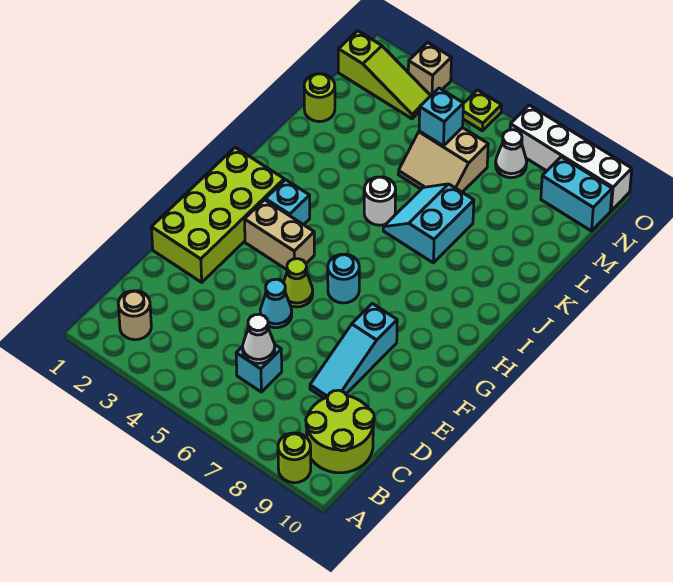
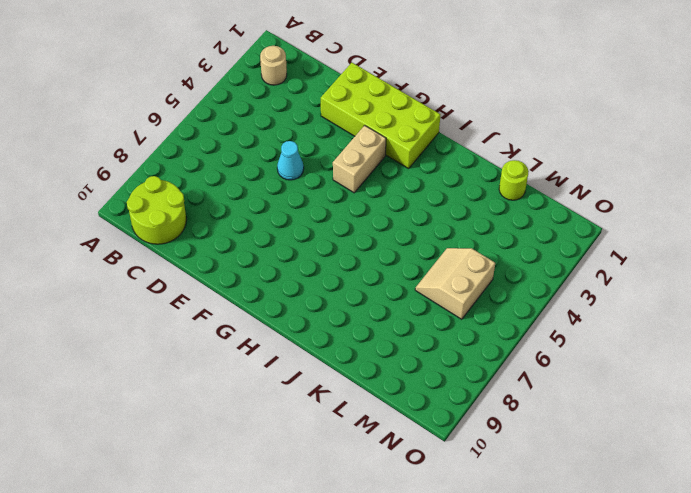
none -> lime 1x1 round brick [278,433,311,483]
none -> cyan 1x1 brick [236,344,282,392]
none -> cyan 1x3 slope [310,304,397,398]

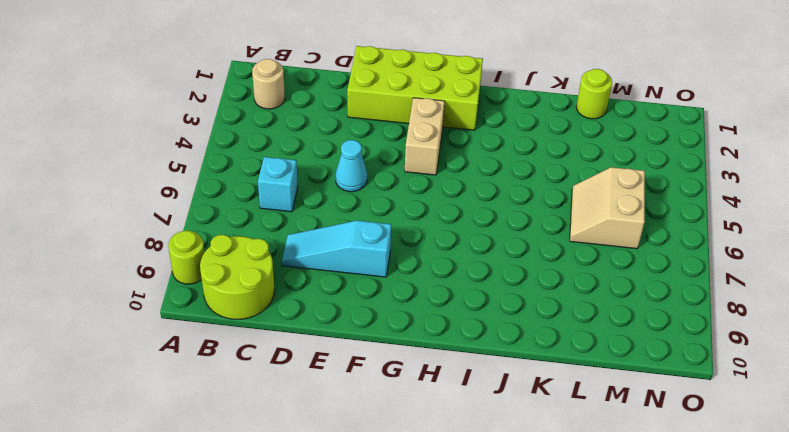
none -> lime 1x1 cone [284,259,313,307]
none -> cyan 1x1 round brick [328,254,359,303]
none -> cyan 1x1 brick [266,180,310,225]

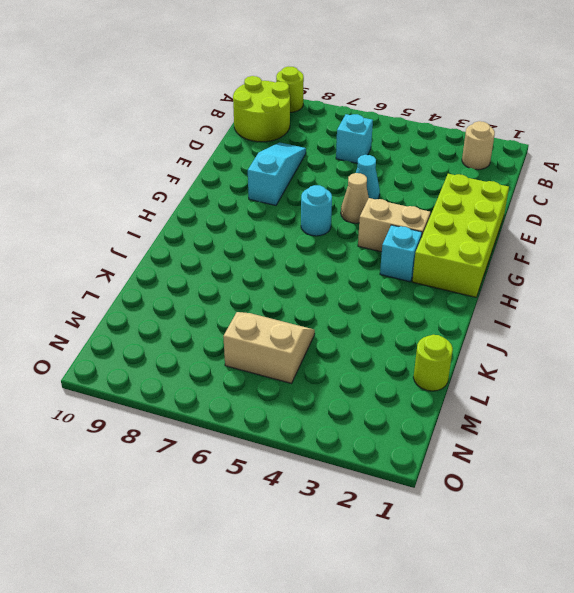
tan 1x1 cone [341,173,369,223] -> lime 1x1 cone [284,259,313,307]
none -> white 1x1 round brick [364,177,396,225]
none -> cyan 2x2 slope [383,184,474,263]
none -> lime 1x3 slope [338,31,431,119]

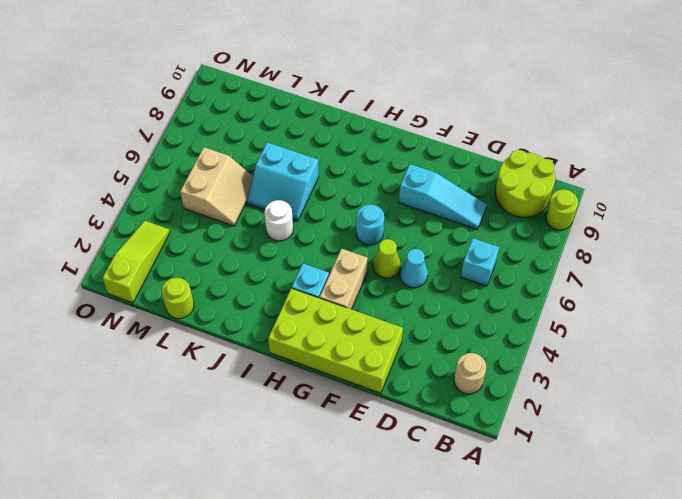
none -> white 1x1 cone [496,130,527,178]
none -> cyan 1x2 brick [541,157,612,231]
none -> tan 1x1 brick [408,43,452,95]

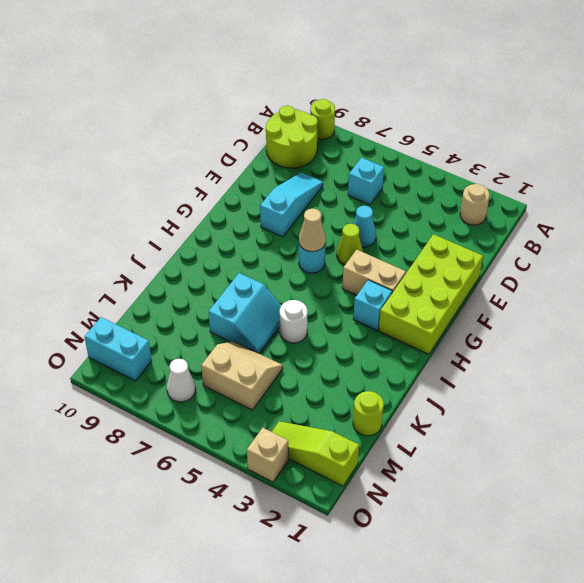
tan 1x1 cone [299,209,326,252] -> none
none -> lime 1x1 plate [463,90,502,131]
none -> white 1x4 brick [510,105,632,211]
none -> white 1x1 cone [243,314,275,363]

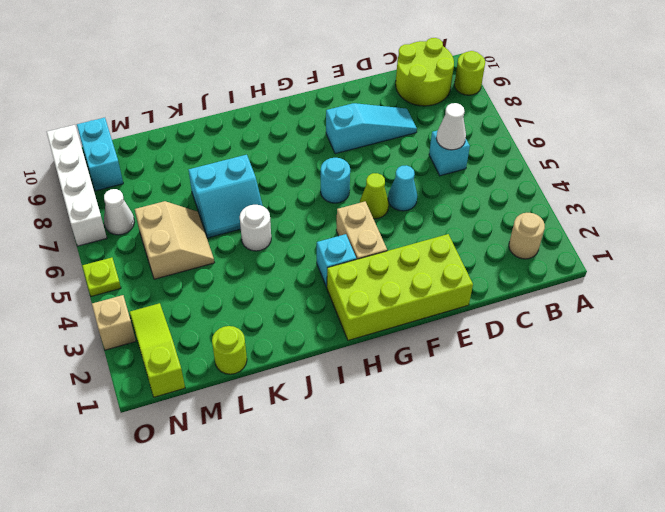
none -> cyan 1x1 brick [419,88,463,146]

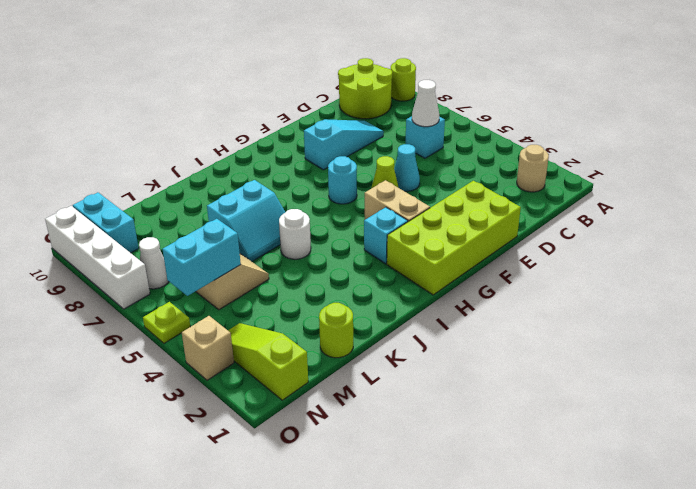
cyan 1x2 brick [163,219,241,296] -> cyan 1x1 brick [419,88,463,146]

